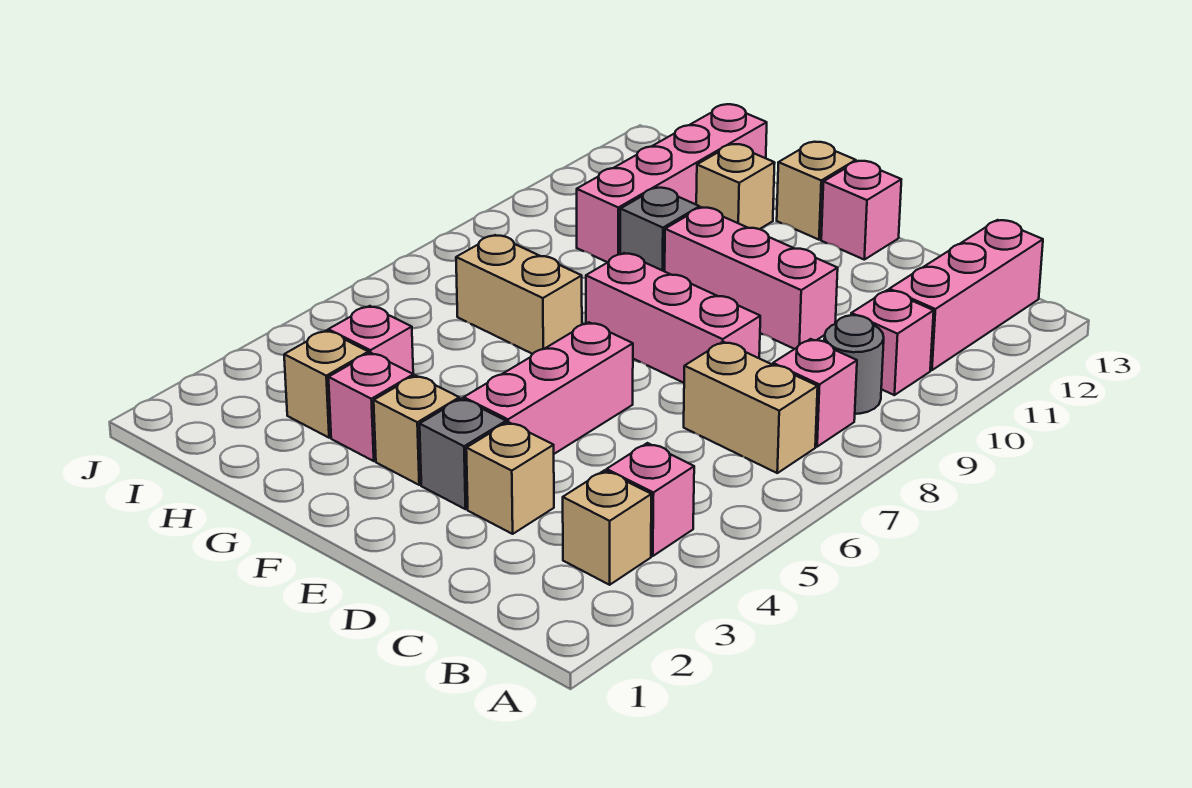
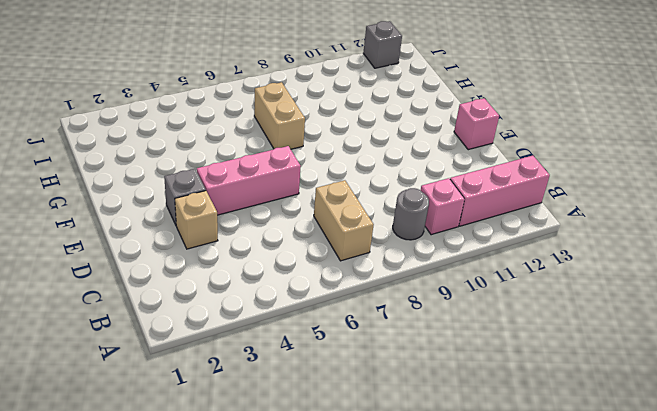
grey 1x1 brick [363,21,402,68] -> grey 1x1 brick moved to [620,188,700,271]
none -> tan 1x1 brick [563,470,651,585]
none -> pink 1x1 brick [607,443,694,556]
none -> pink 1x1 brick [773,339,857,447]

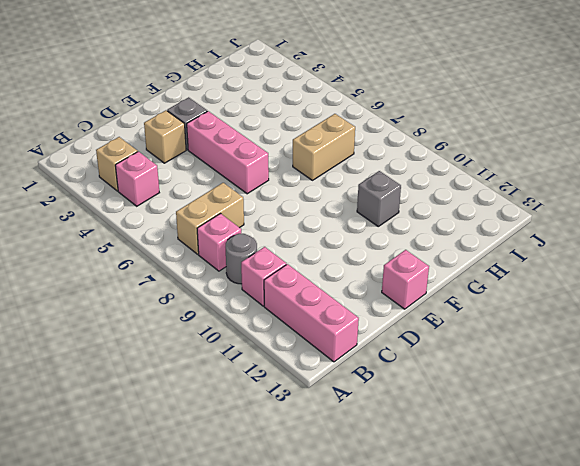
none -> pink 1x3 brick [586,253,760,383]
none -> pink 1x3 brick [665,208,838,349]
none -> tan 1x1 brick [374,375,459,485]

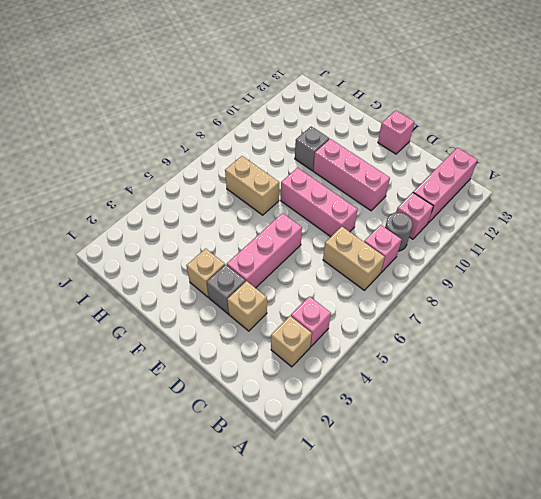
none -> tan 1x1 brick [777,142,856,240]
none -> pink 1x1 brick [329,353,414,461]
none -> tan 1x1 brick [696,144,775,229]

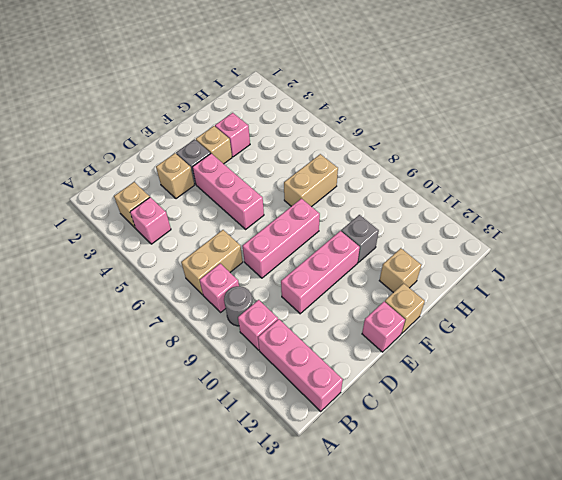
none -> tan 1x1 brick [284,330,369,438]
none -> pink 1x1 brick [328,306,413,374]
none -> pink 1x4 brick [577,104,767,262]

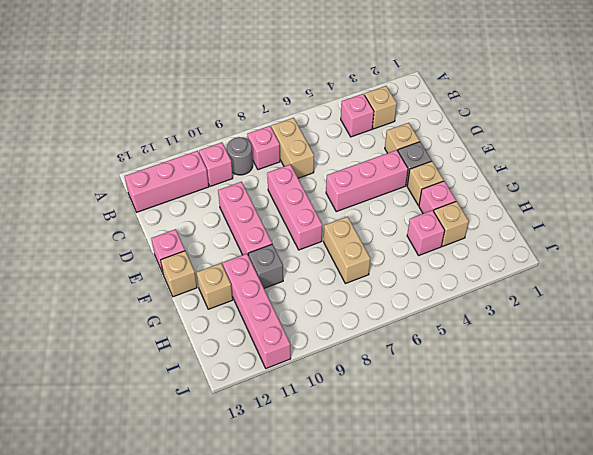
pink 1x4 brick [223,254,291,368] -> pink 1x4 brick turned to [577,104,767,262]

